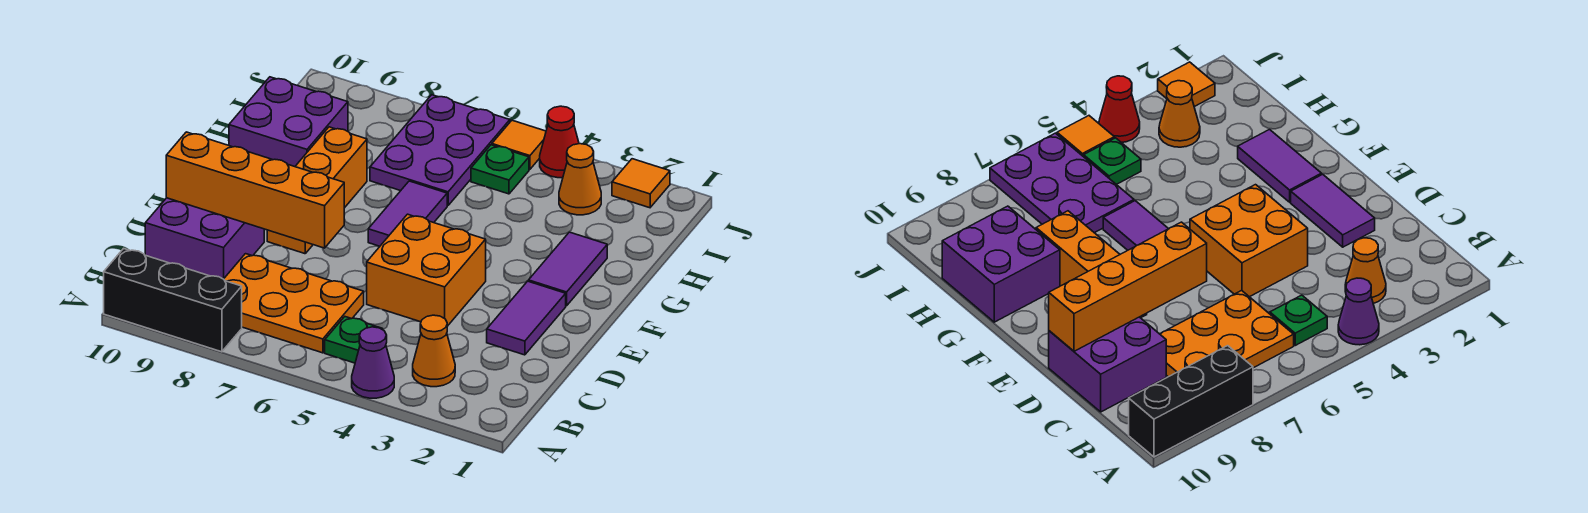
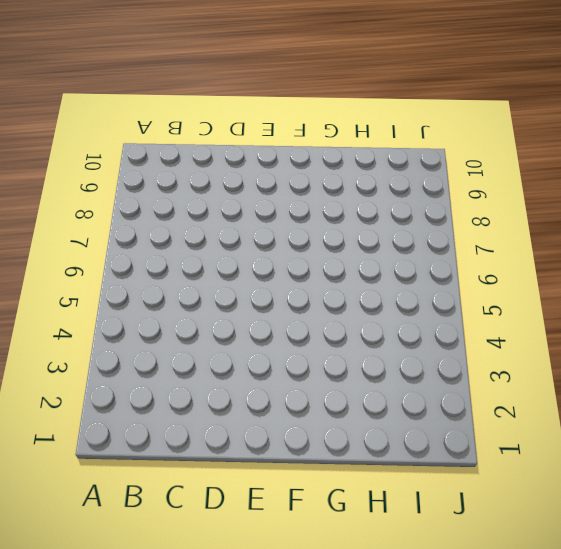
none -> purple 1x1 cone [352,327,394,398]
none -> black 1x3 brick [104,248,242,352]
none -> orange 1x1 cone [413,315,455,387]

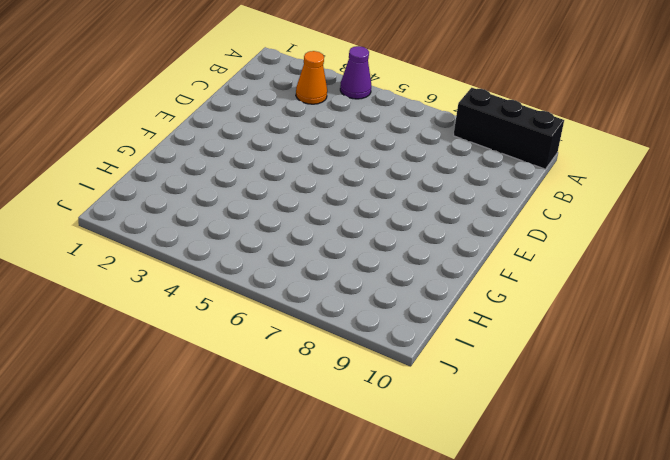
none -> green 1x1 plate [325,317,383,363]
none -> orange 2x3 plate [224,254,364,353]
none -> purple 2x2 brick [145,198,264,279]

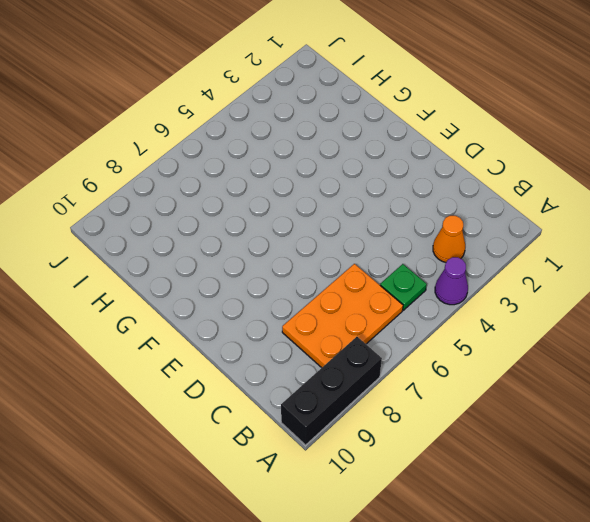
none -> purple 2x2 brick [145,198,264,279]
none -> purple 1x2 tile [487,281,566,355]
none -> orange 2x2 brick [367,214,486,326]

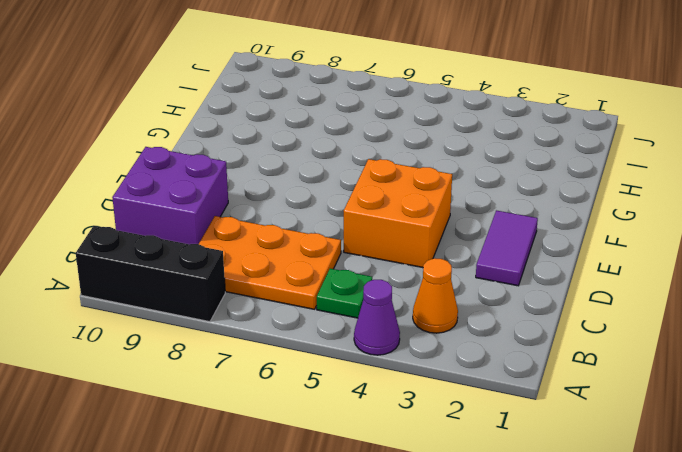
none -> orange 1x3 brick [267,127,367,254]
none -> purple 1x2 tile [529,232,607,306]
none -> purple 1x2 tile [368,181,447,246]

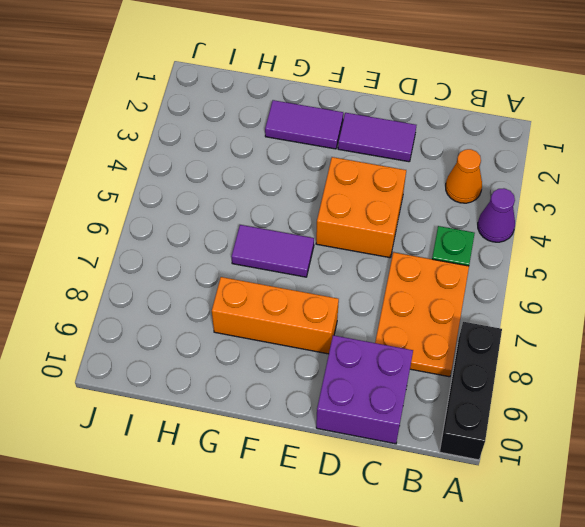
none -> purple 2x2 brick [229,77,348,167]
none -> purple 2x3 plate [370,95,510,206]
none -> orange 1x1 cone [559,144,601,215]

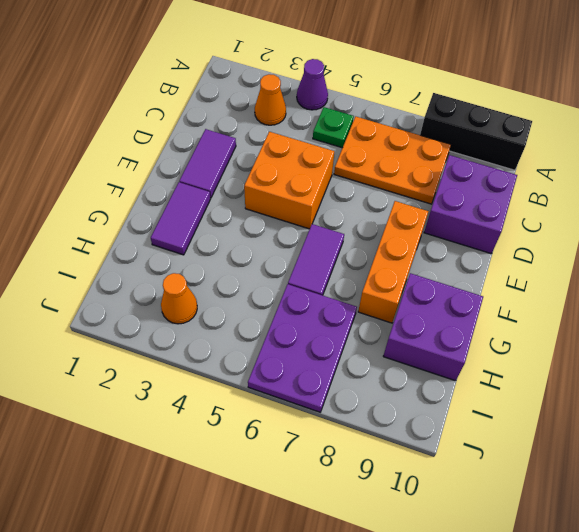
none -> green 1x1 plate [471,145,529,194]
none -> orange 1x1 tile [612,159,670,208]
none -> red 1x1 cone [540,106,579,178]

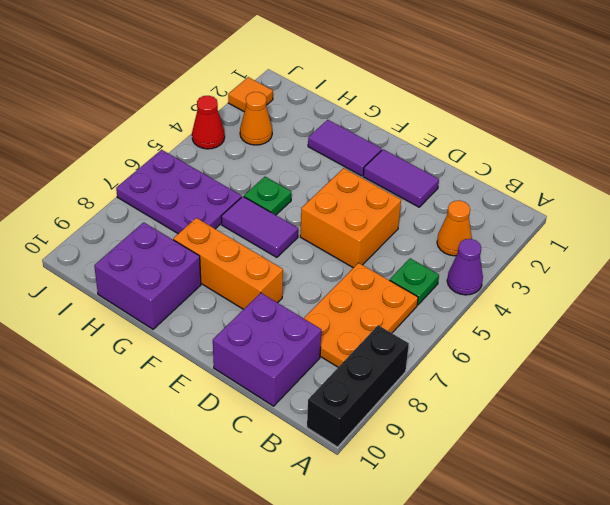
green 1x1 plate [244,177,291,215] -> green 1x1 plate moved to [471,145,529,194]
none -> orange 1x1 tile [492,120,546,169]
none -> orange 1x4 brick [166,132,344,248]

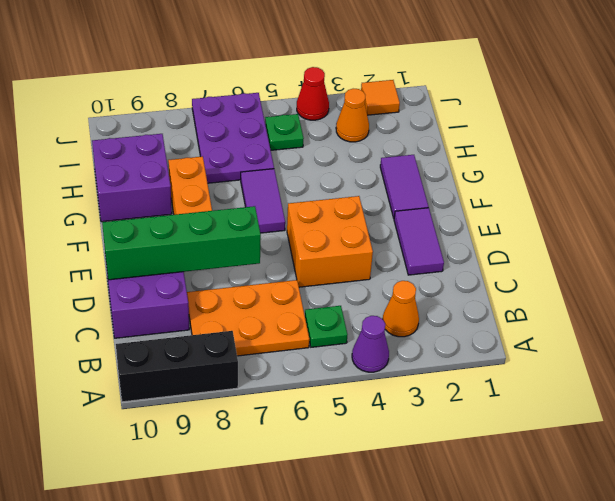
green 1x4 brick [102,206,261,280] -> orange 1x4 brick [166,132,344,248]
none -> orange 1x1 tile [492,120,546,169]

